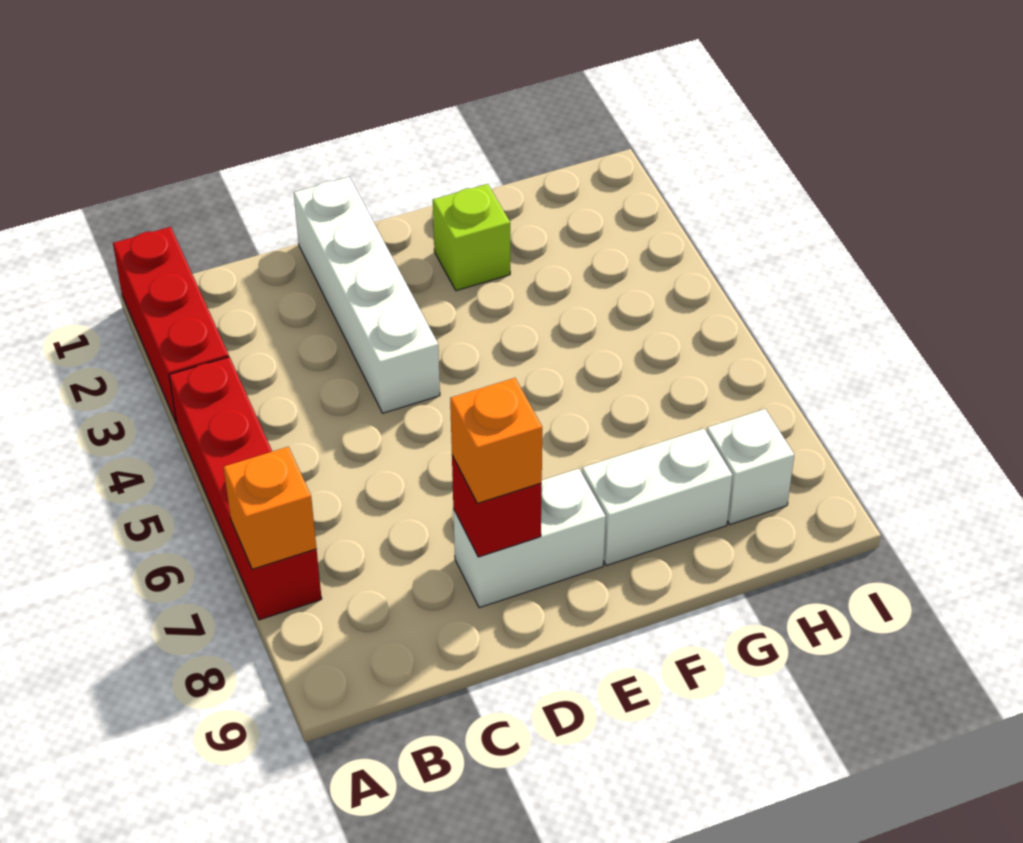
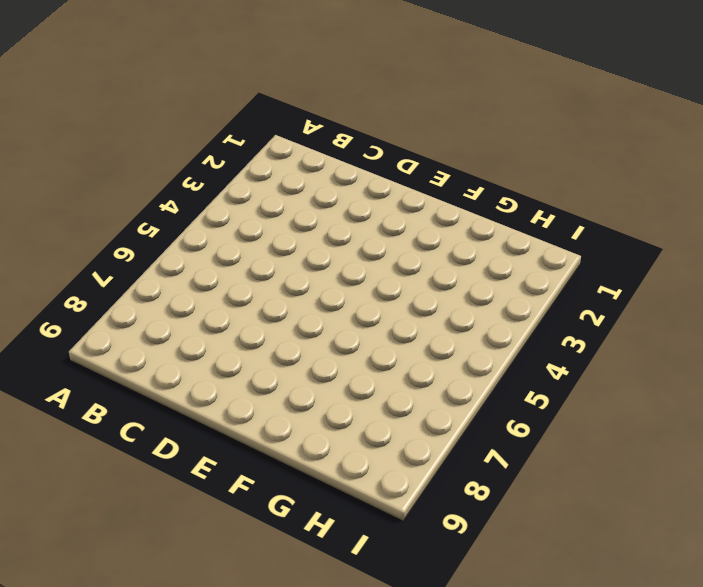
none -> red 1x3 brick [113,227,229,424]
none -> red 1x4 brick [169,357,322,620]

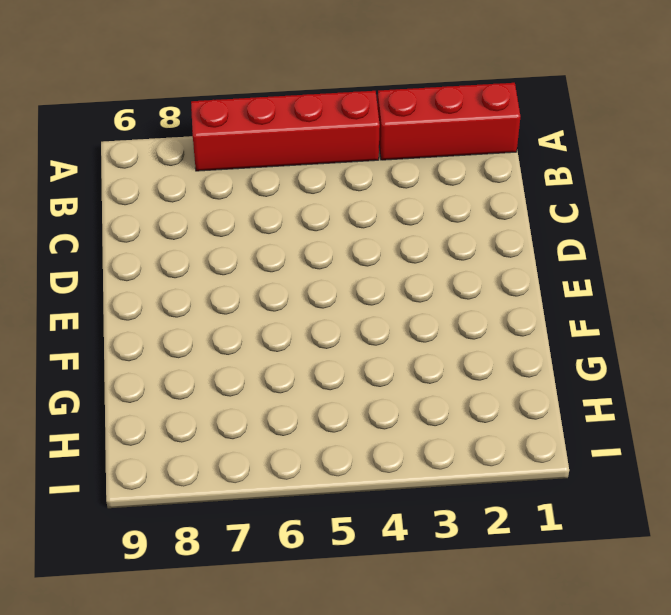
none -> white 1x4 brick [294,177,440,413]
none -> white 1x2 brick [453,469,606,608]

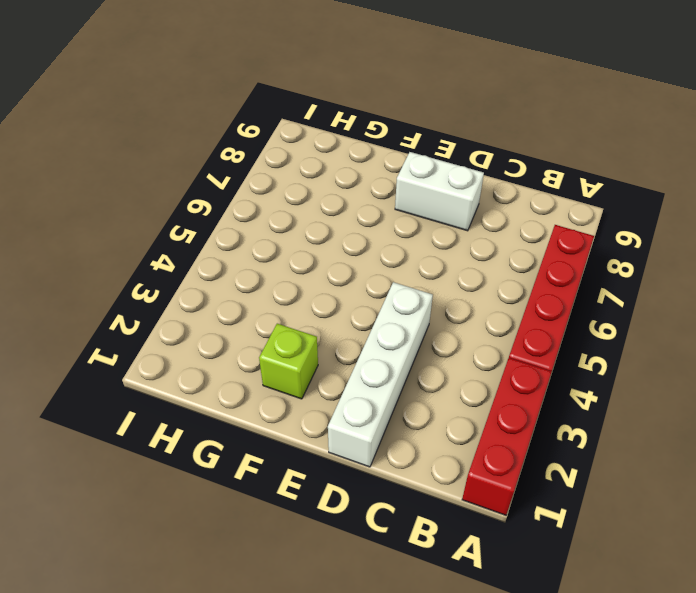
none -> white 1x2 brick [582,429,732,565]
none -> white 1x1 brick [707,409,794,524]

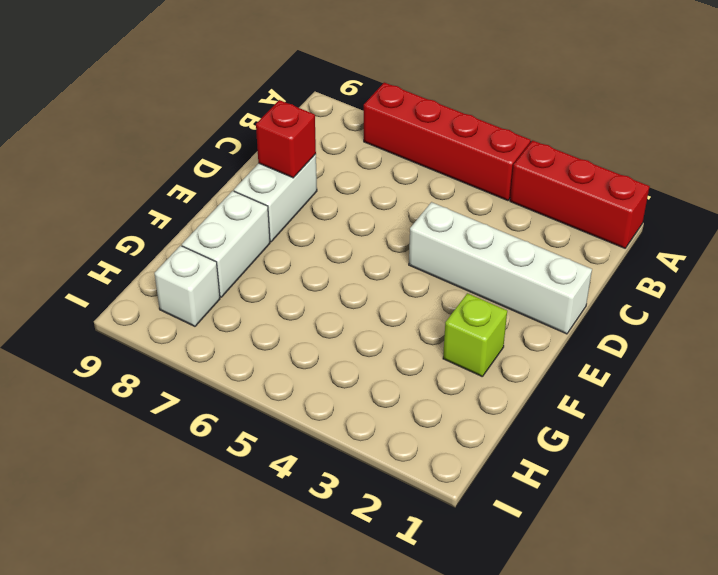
none -> orange 1x1 brick [224,447,317,569]
none -> orange 1x1 brick [450,378,542,503]

